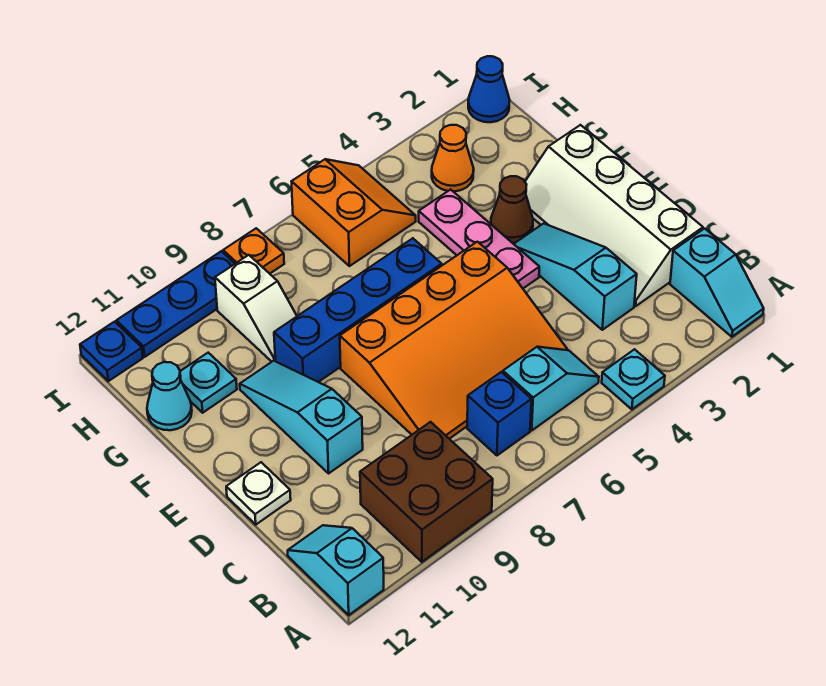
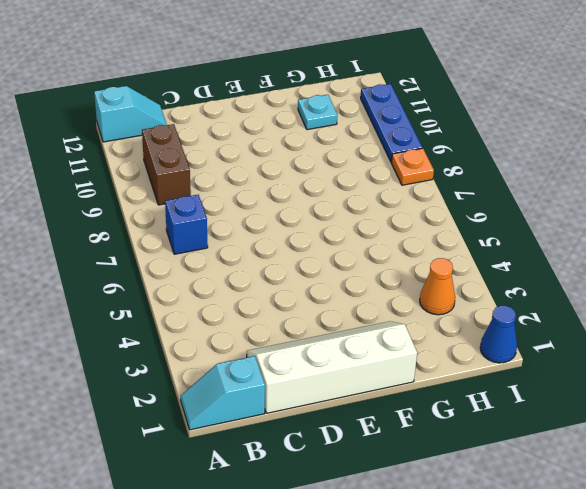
brown 1x2 brick [142,124,191,205] -> brown 2x2 brick [360,422,493,562]
none -> cyan 1x1 plate [602,349,665,409]
none -> cyan 1x2 slope [503,347,599,430]
none -> cyan 1x3 slope [514,223,637,330]

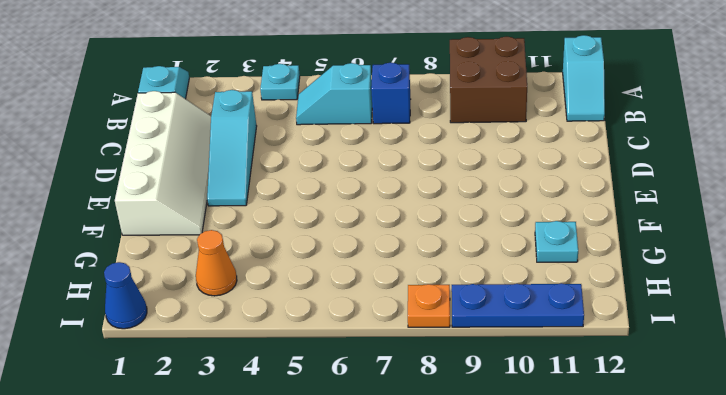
none -> orange 3x4 slope [340,242,567,439]
none -> cyan 1x3 slope [240,361,363,473]
none -> white 1x1 plate [226,462,291,525]

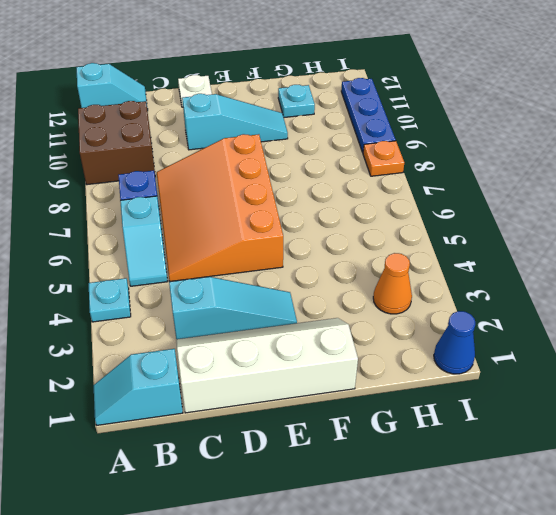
none -> pink 1x3 plate [419,190,539,288]
none -> brown 1x1 cone [491,176,533,243]
none -> blue 1x4 brick [274,238,442,382]

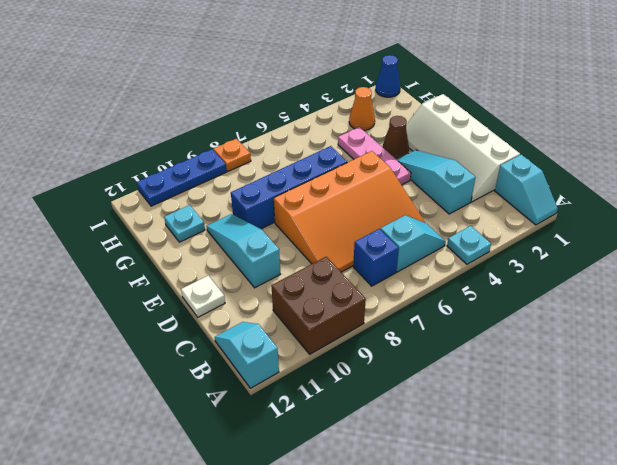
none -> white 1x2 slope [215,255,297,362]
none -> cyan 1x1 cone [147,362,192,430]
none -> orange 2x2 slope [291,159,416,266]

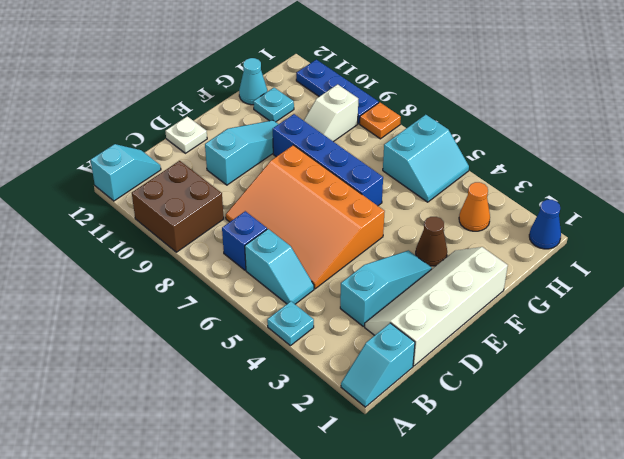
cyan 2x2 slope [383,115,469,202] -> orange 2x2 slope [291,159,416,266]
none -> pink 1x3 plate [419,190,539,288]
none -> blue 1x1 plate [80,322,143,381]

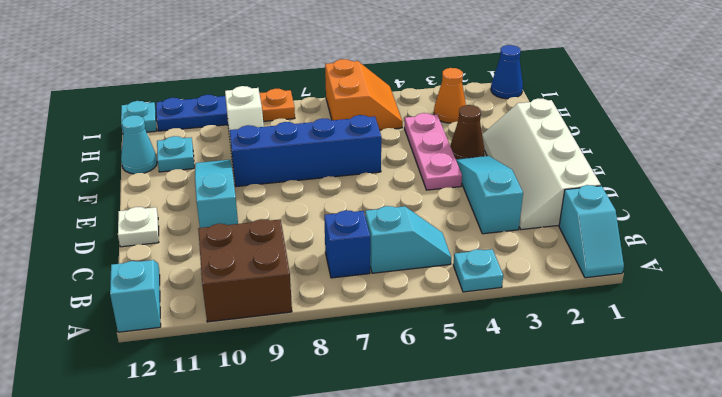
cyan 1x1 plate [121,101,157,132] -> blue 1x1 plate [80,322,143,381]
none -> orange 3x4 slope [340,242,567,439]

